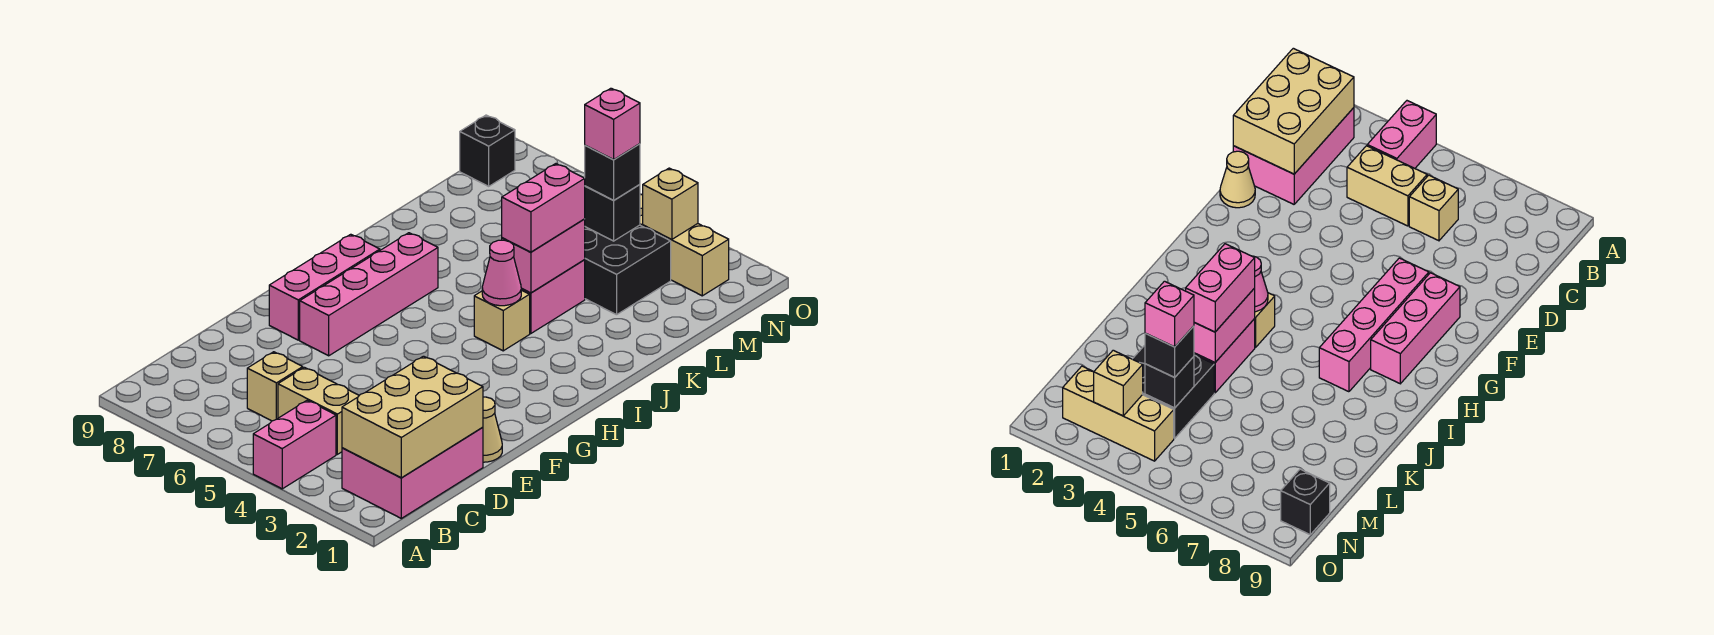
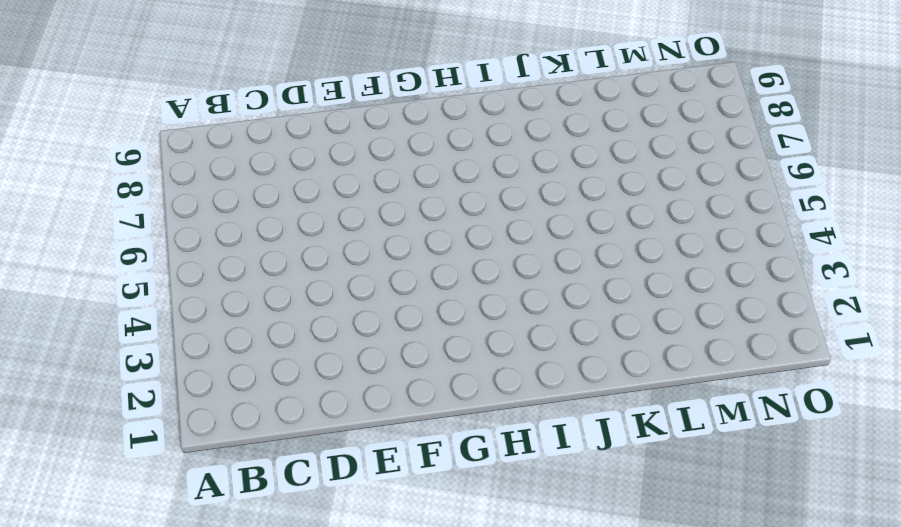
none -> pink 1x2 brick [253,400,336,489]
none -> pink 2x3 brick [342,427,483,518]
none -> tan 1x2 brick [278,367,359,454]

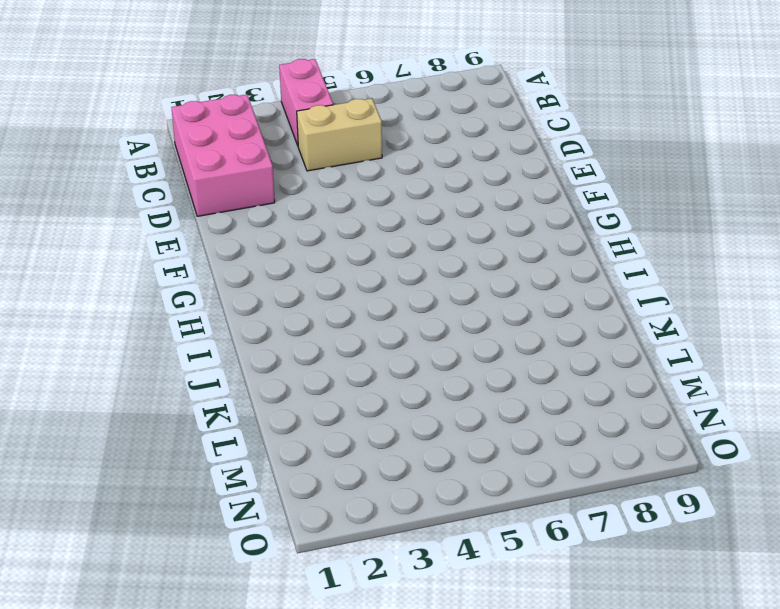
none -> tan 1x1 brick [247,352,303,421]
none -> tan 1x1 cone [483,397,502,462]
none -> pink 1x4 brick [300,233,438,356]

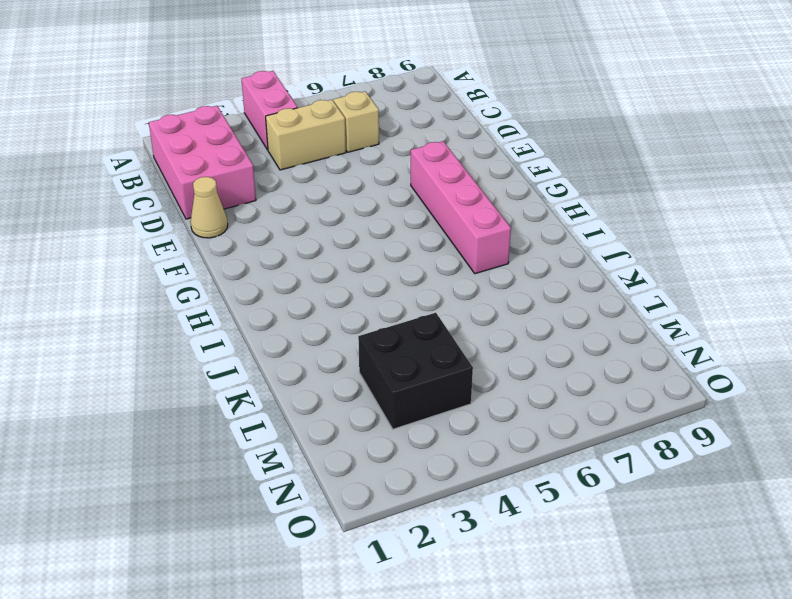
none -> pink 1x3 brick [269,234,380,340]
none -> tan 1x1 brick [474,290,530,351]
none -> pink 1x2 brick [521,260,585,334]

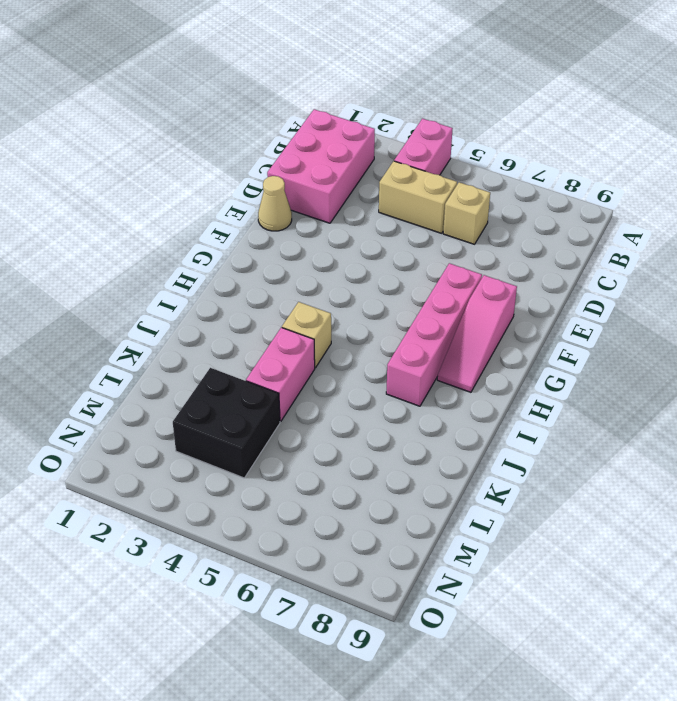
pink 1x3 slope [437,275,517,392] -> pink 1x3 brick [269,234,380,340]
none -> tan 1x3 brick [640,194,729,296]
none -> black 1x1 brick [460,115,515,186]
none -> tan 2x3 brick [342,356,483,478]

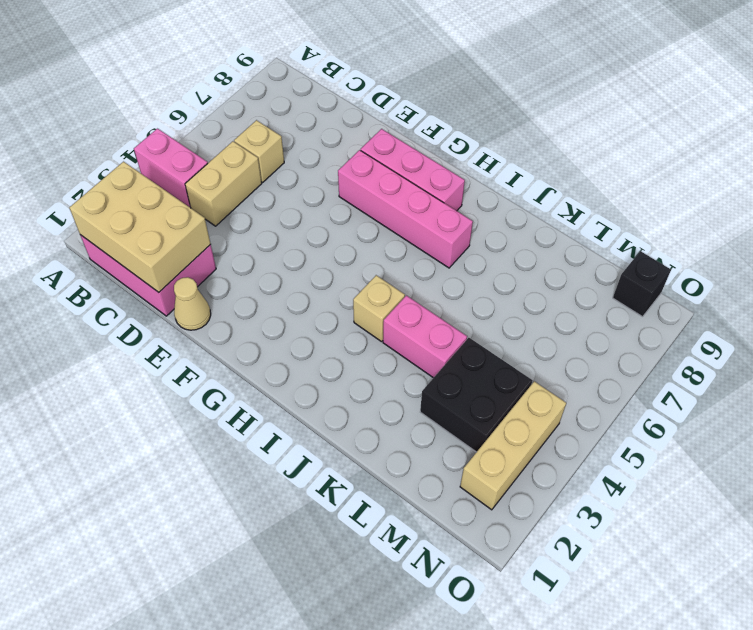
none -> pink 1x1 cone [482,240,522,306]
none -> pink 1x2 brick [502,219,585,293]
none -> black 1x1 brick [585,184,640,241]

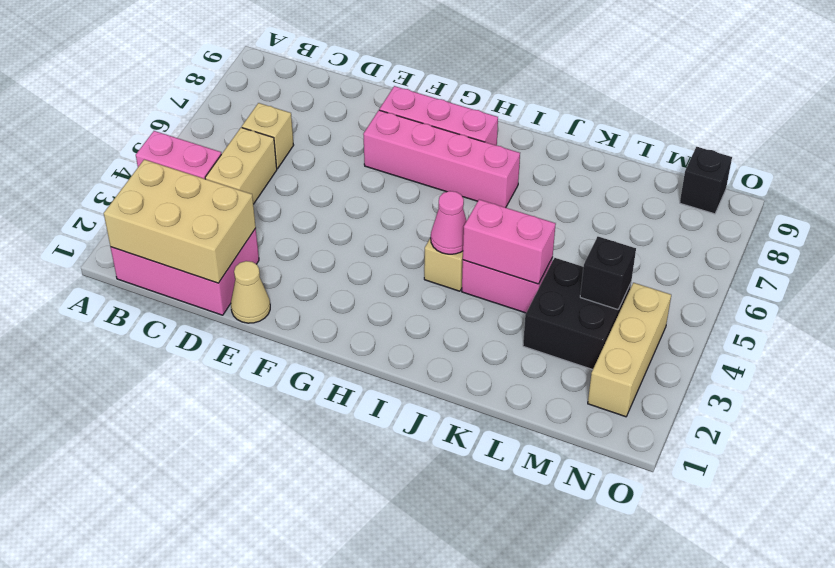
none -> tan 1x1 brick [643,168,698,239]
none -> pink 1x2 brick [502,164,585,252]
none -> black 1x1 brick [585,144,640,200]

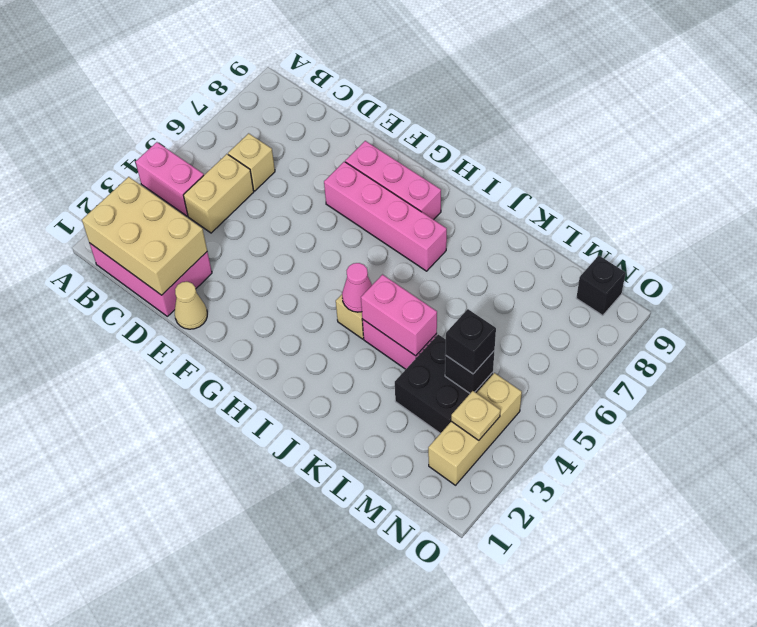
tan 1x1 plate [451,391,500,440] -> tan 1x1 brick [643,168,698,239]
none -> pink 1x2 brick [502,164,585,252]
none -> pink 1x1 brick [585,88,640,160]

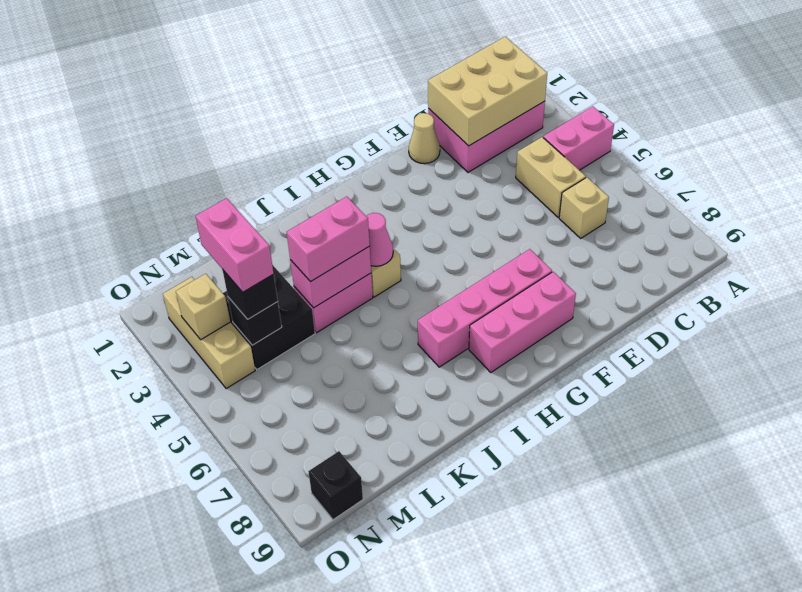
pink 1x2 brick [195,198,274,292] -> pink 1x1 brick [585,88,640,160]

